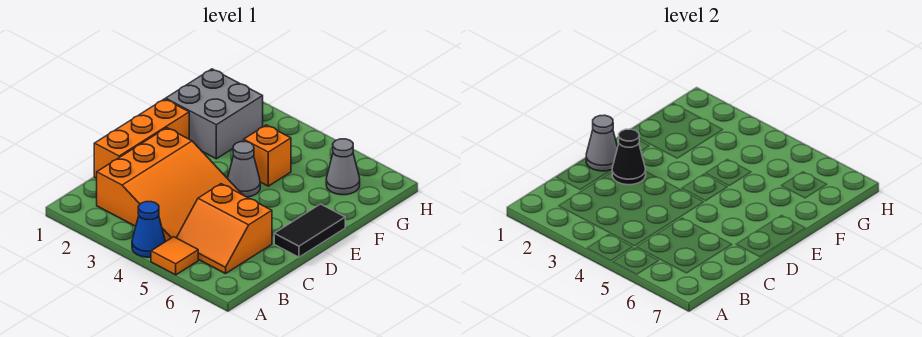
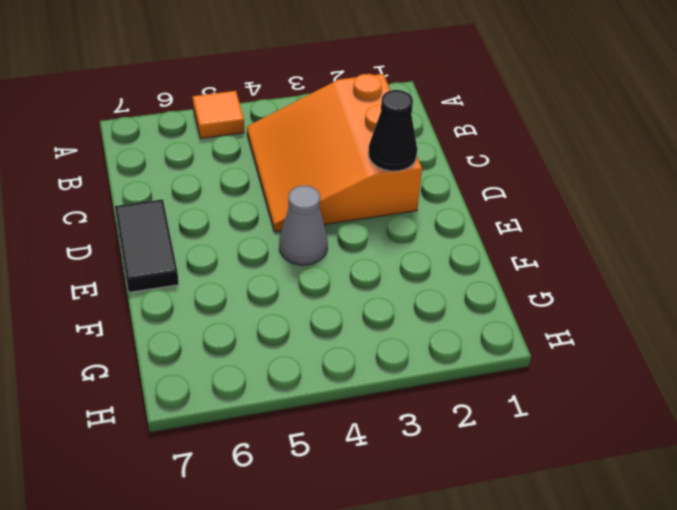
none -> blue 1x1 cone [132,202,165,257]
none -> orange 2x2 slope [177,184,272,274]
none -> orange 1x3 brick [94,99,189,178]

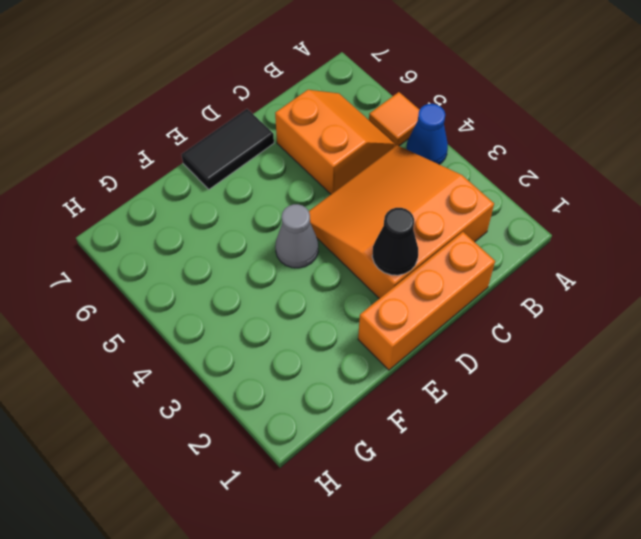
none -> grey 2x2 brick [166,69,263,159]
none -> orange 1x1 brick [244,125,291,186]
none -> grey 1x1 cone [326,139,360,195]

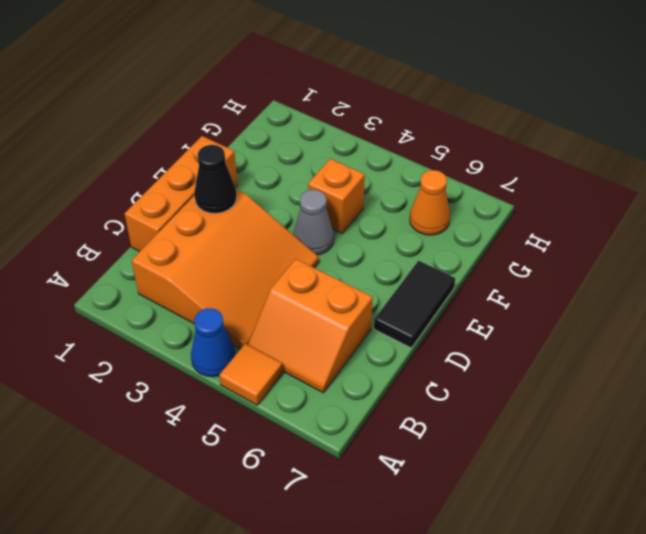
orange 1x1 cone [410,170,450,235] -> grey 1x1 cone [326,139,360,195]
none -> grey 2x2 brick [166,69,263,159]
none -> grey 1x1 cone [586,115,618,171]

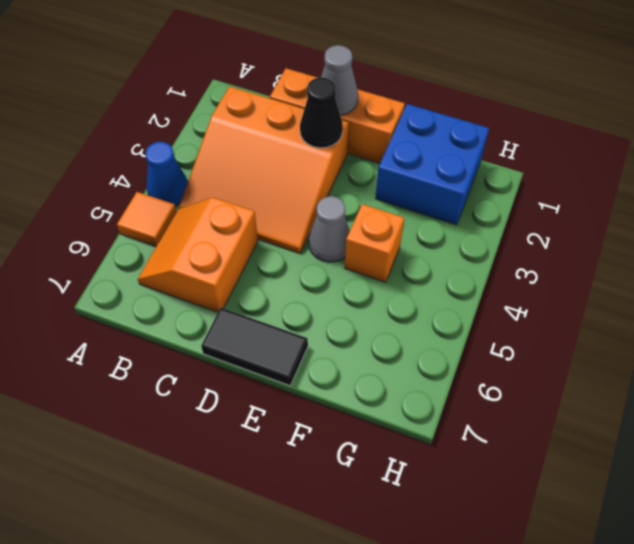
blue 2x2 brick [375,104,489,225] -> grey 2x2 brick [166,69,263,159]
none -> grey 1x1 cone [326,139,360,195]

